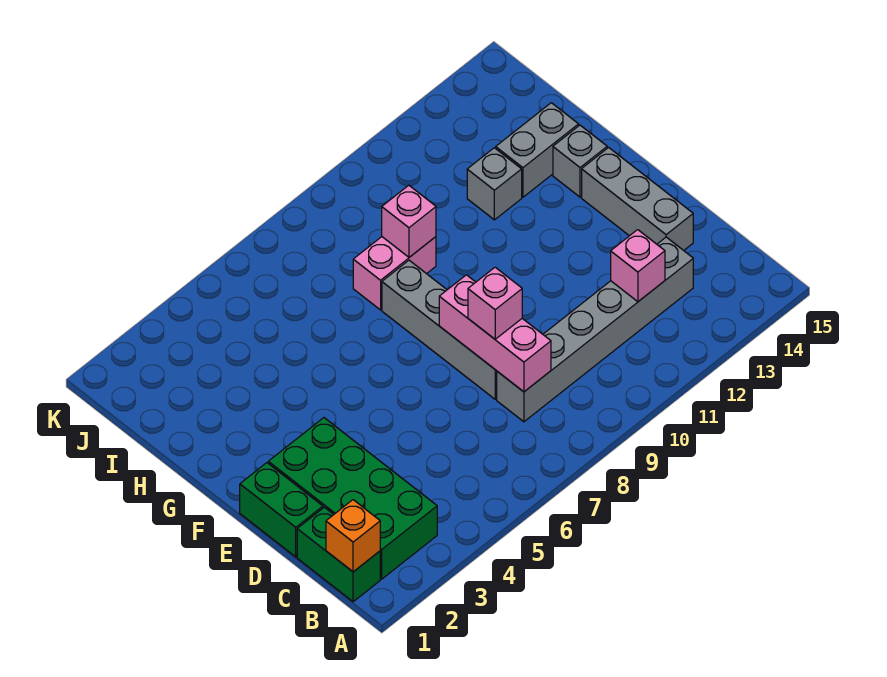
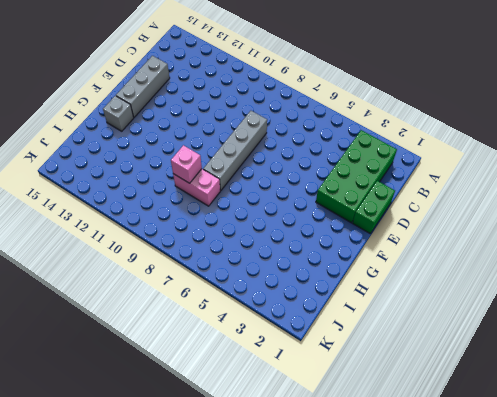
none -> green 1x2 brick [297,507,380,602]
none -> grey 1x6 brick [497,237,693,422]
none -> grey 1x1 brick [467,148,522,220]

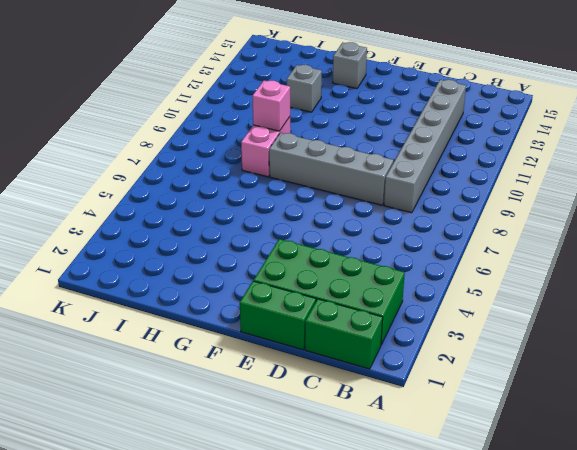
none -> grey 1x3 brick [582,147,693,250]
none -> grey 1x2 brick [496,103,579,197]
none -> orange 1x1 brick [326,500,380,572]

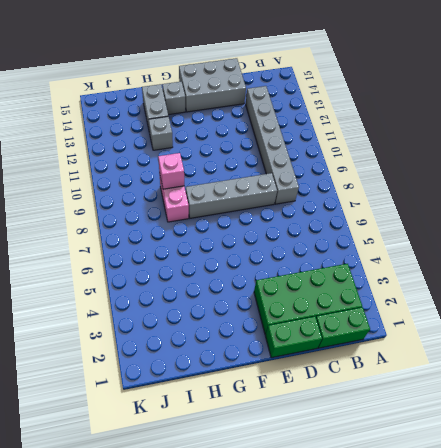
grey 2x3 brick [179,58,246,112] -> grey 1x3 brick [582,147,693,250]
none -> orange 1x1 brick [326,500,380,572]
none -> pink 1x3 brick [439,275,551,392]
none -> pink 1x1 brick [611,230,665,302]

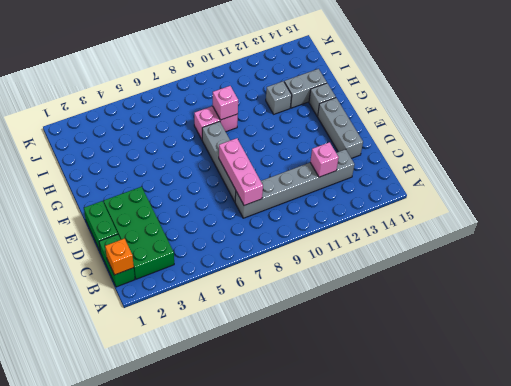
none -> pink 1x1 brick [468,267,522,339]

